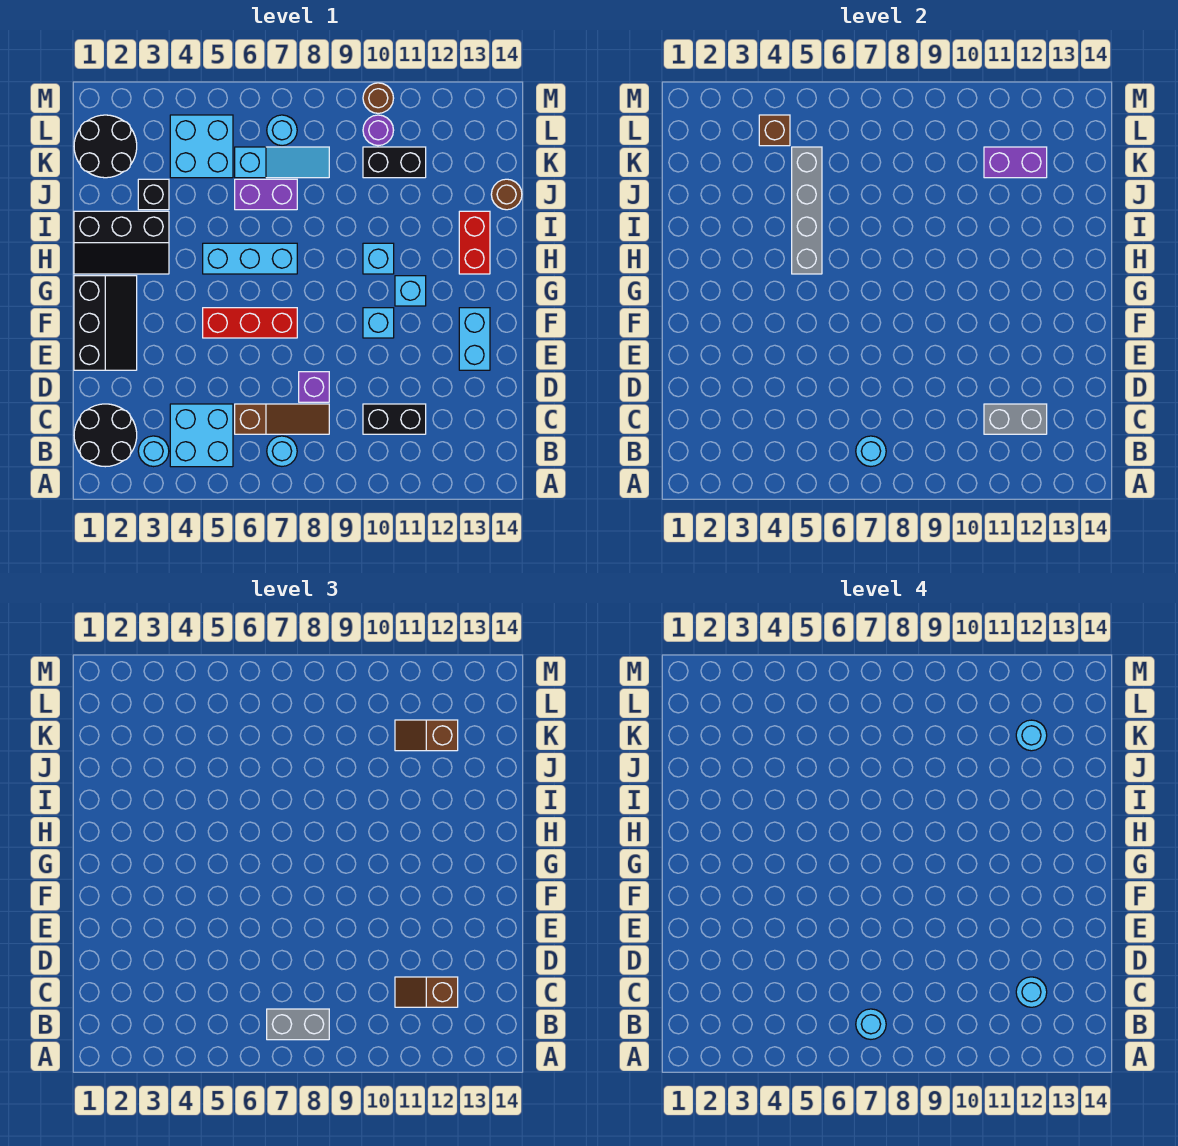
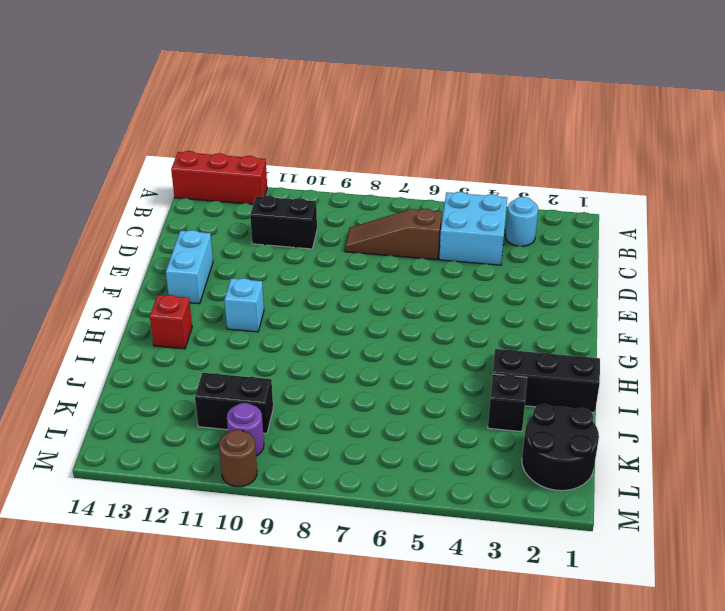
red 1x3 brick [171,151,267,204] -> red 1x3 brick moved to [203,308,297,338]
red 1x1 brick [150,295,192,349] -> red 1x2 brick [459,211,490,274]
none -> black 2x2 round brick [74,404,137,467]
none -> cyan 1x1 round brick [267,436,297,466]
none -> purple 1x1 brick [299,372,329,402]
none -> black 2x3 slope [74,276,137,370]

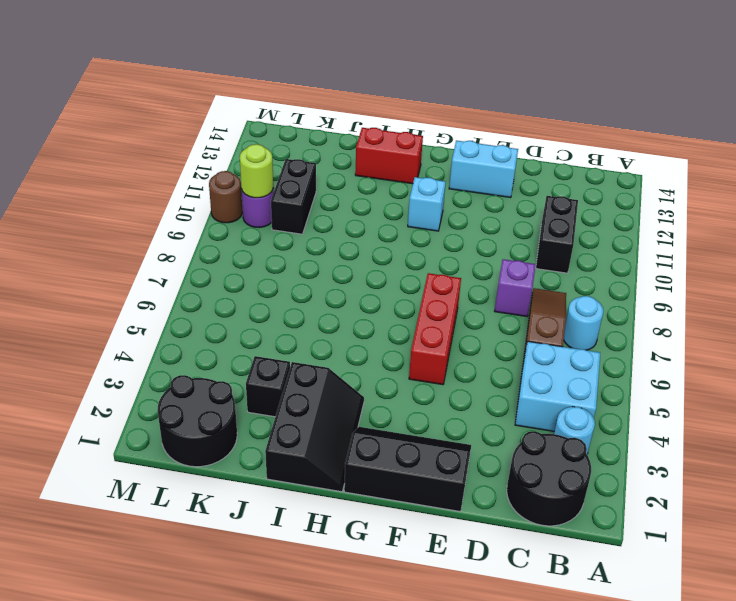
lime 1x1 round brick [240,144,273,198] -> none
none -> cyan 1x1 brick [363,308,394,338]
none -> cyan 1x3 brick [203,243,297,274]
none -> cyan 1x1 brick [363,243,394,274]
none -> purple 1x2 brick [235,179,297,210]

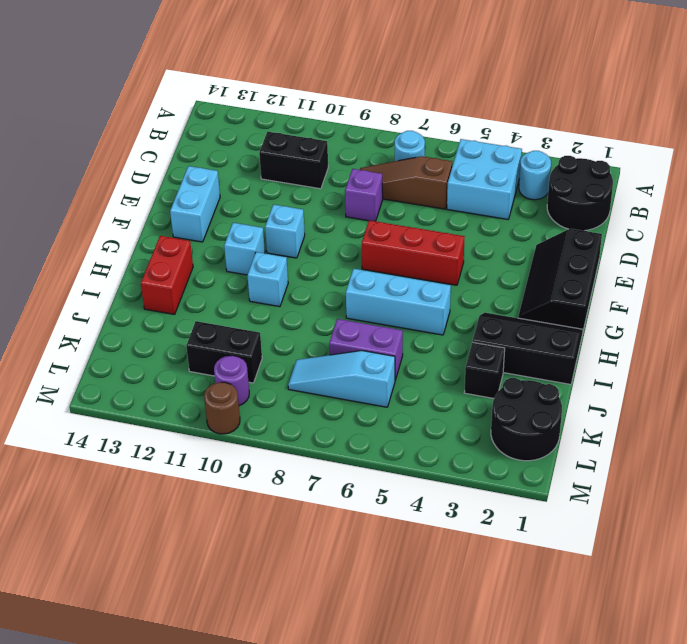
none -> brown 1x1 round brick [491,179,522,210]
none -> cyan 2x2 brick [170,115,233,178]
none -> cyan 1x1 round brick [267,115,297,146]
none -> cyan 1x1 round brick [856,436,886,466]

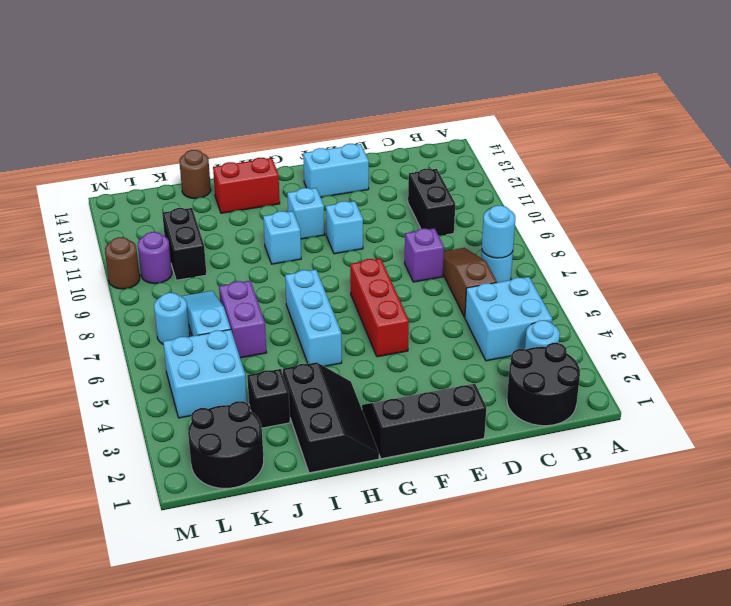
none -> grey 1x2 brick [984,404,1047,434]
none -> grey 1x4 brick [792,147,822,274]
none -> purple 1x2 brick [984,147,1047,178]
none -> brown 1x1 brick [759,115,790,146]

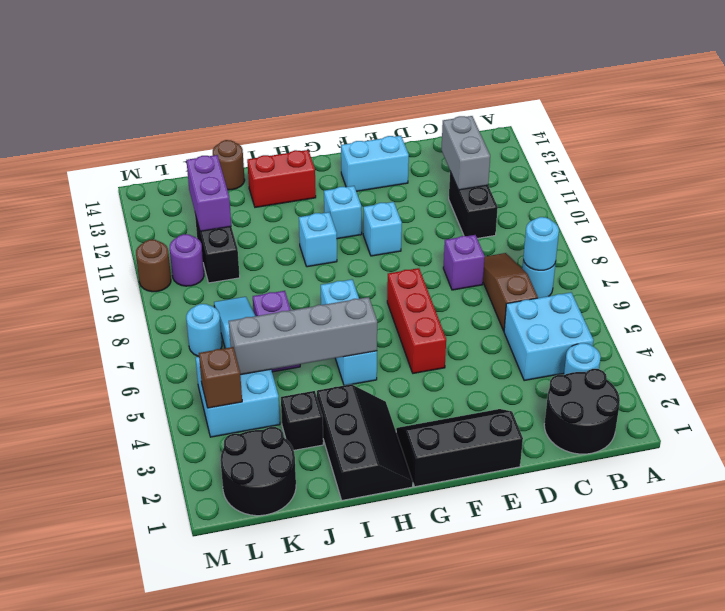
none -> grey 1x2 brick [267,1009,329,1040]
none -> brown 1x2 slope [395,977,458,1007]
none -> brown 1x2 slope [395,720,458,751]
none -> cyan 1x1 round brick [856,1009,886,1039]

